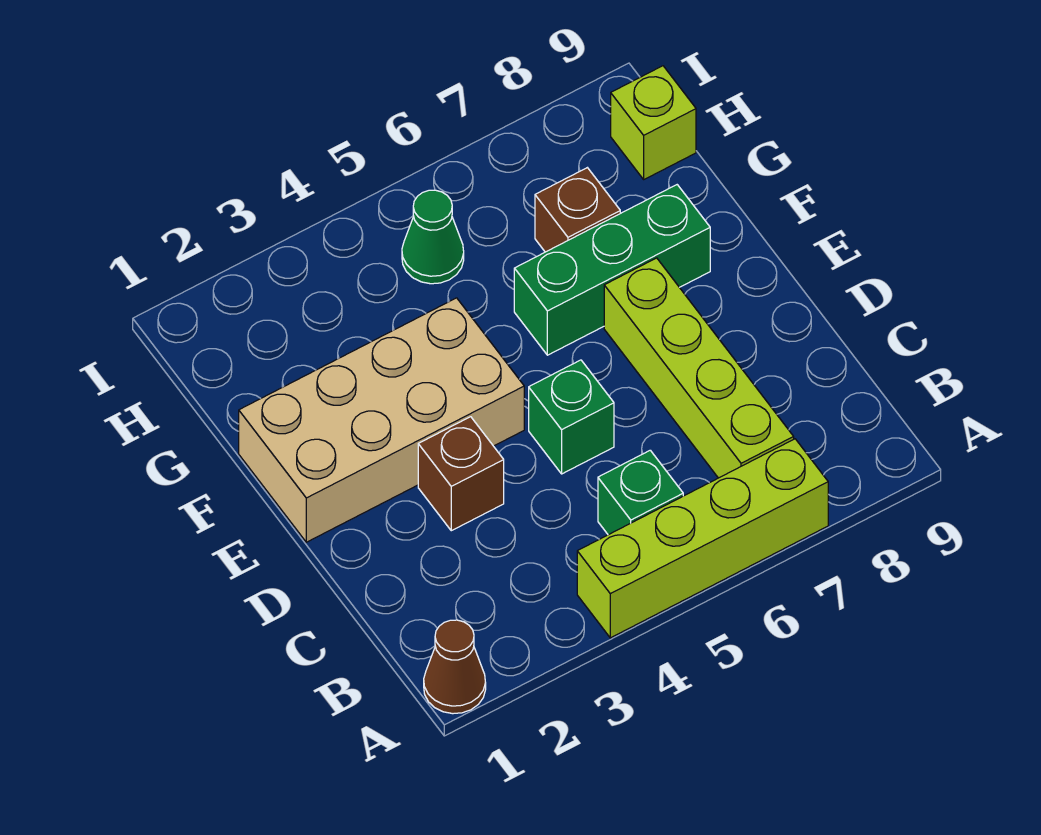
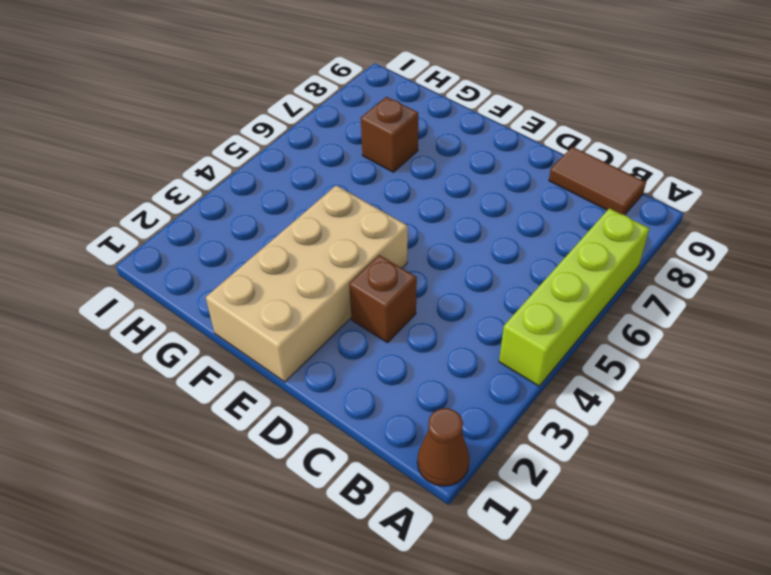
brown 1x2 tile [549,147,646,215] -> none
none -> green 1x1 brick [598,450,683,535]
none -> lime 1x4 brick [604,258,794,478]

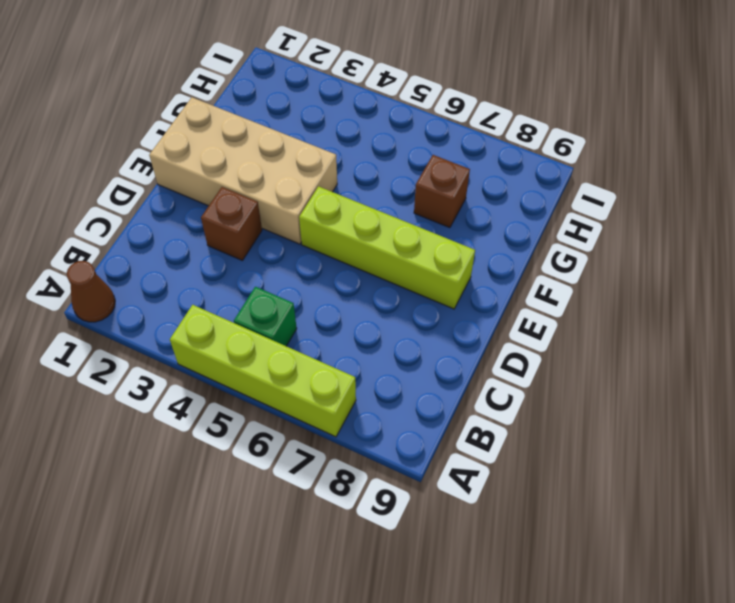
lime 1x4 brick [299,186,475,309] -> lime 1x4 brick turned to [604,258,794,478]
none -> green 1x1 brick [529,360,614,474]
none -> green 1x3 brick [514,185,710,355]

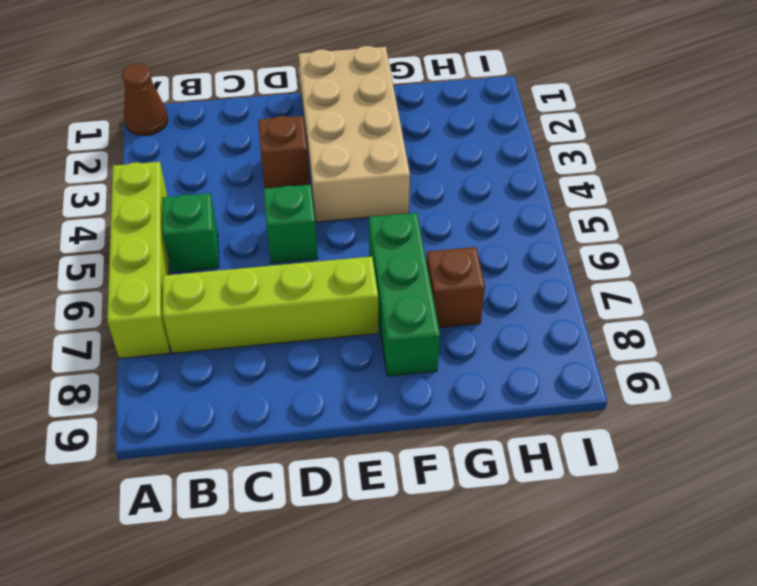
none -> green 1x1 cone [402,190,464,284]
none -> lime 1x1 brick [611,66,696,179]

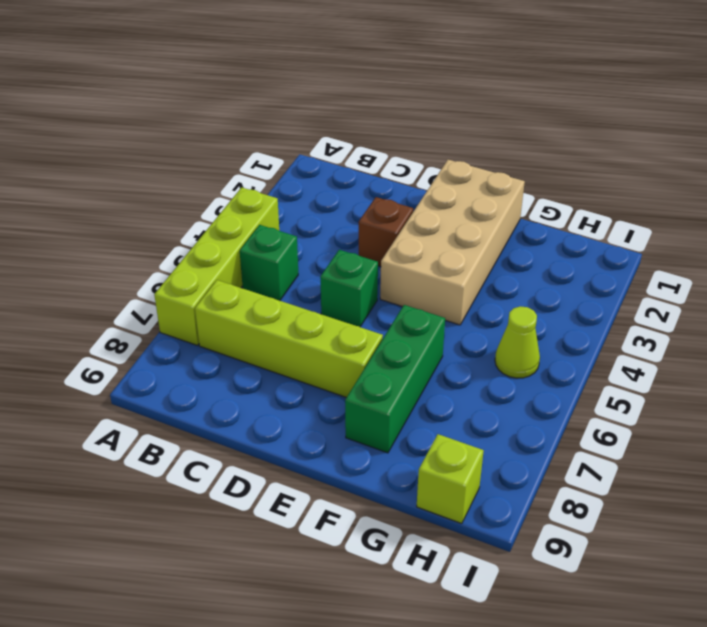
lime 1x1 cone [495,306,540,378] -> green 1x1 cone [402,190,464,284]
none -> brown 1x1 cone [424,620,486,714]
none -> brown 1x1 brick [535,168,620,252]

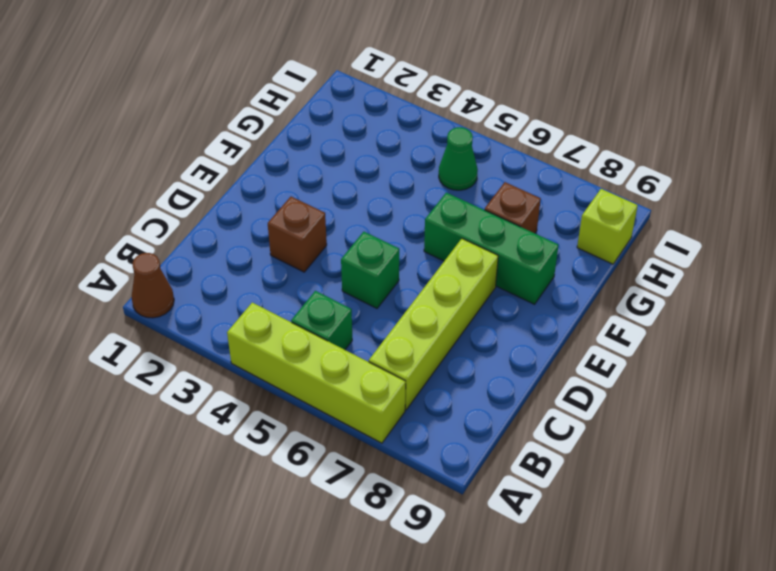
none -> tan 2x4 brick [239,298,524,542]

